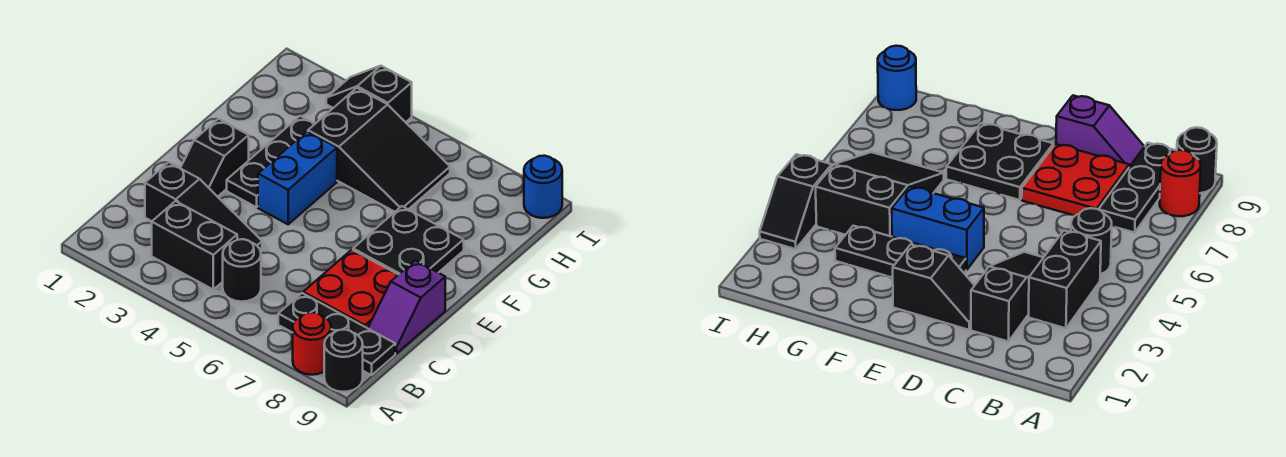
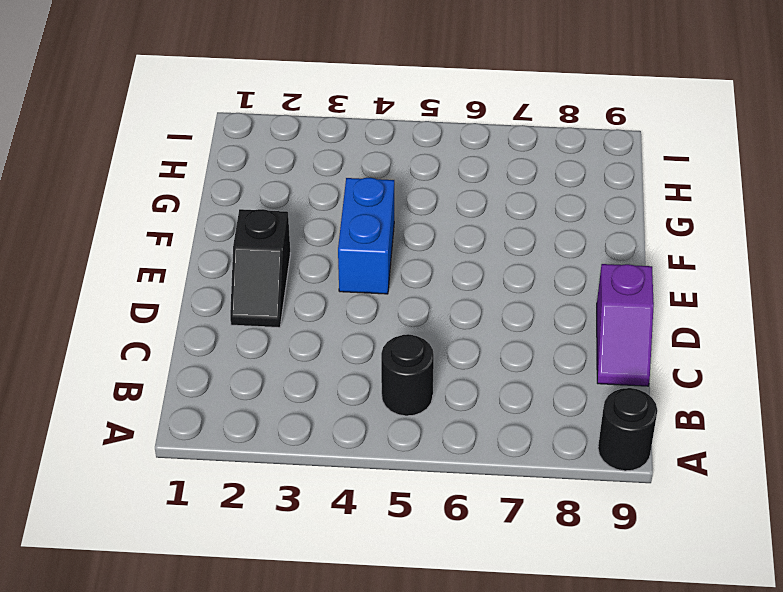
none -> red 1x1 round brick [293,312,331,375]
none -> black 1x2 brick [152,201,237,289]
none -> black 1x3 plate [278,293,395,375]

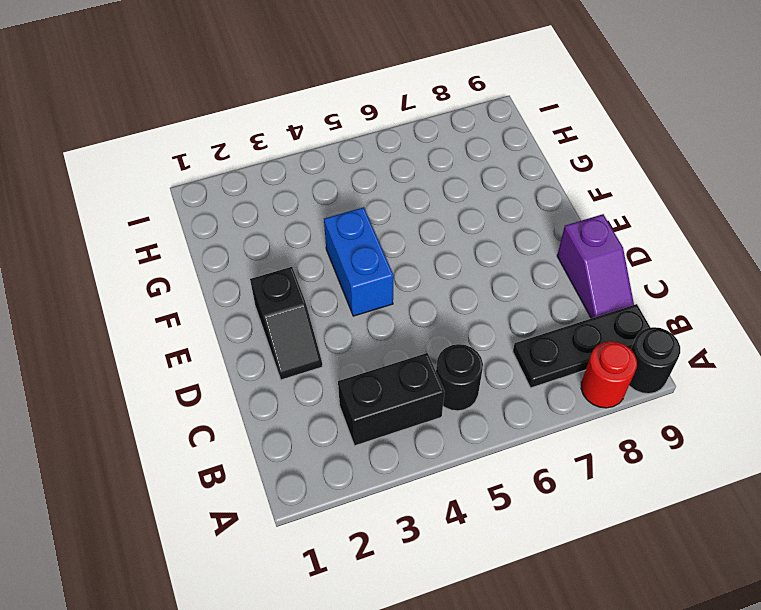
none -> black 1x3 slope [145,162,262,249]
none -> red 2x2 plate [303,250,398,328]
none -> black 1x3 plate [227,116,315,207]

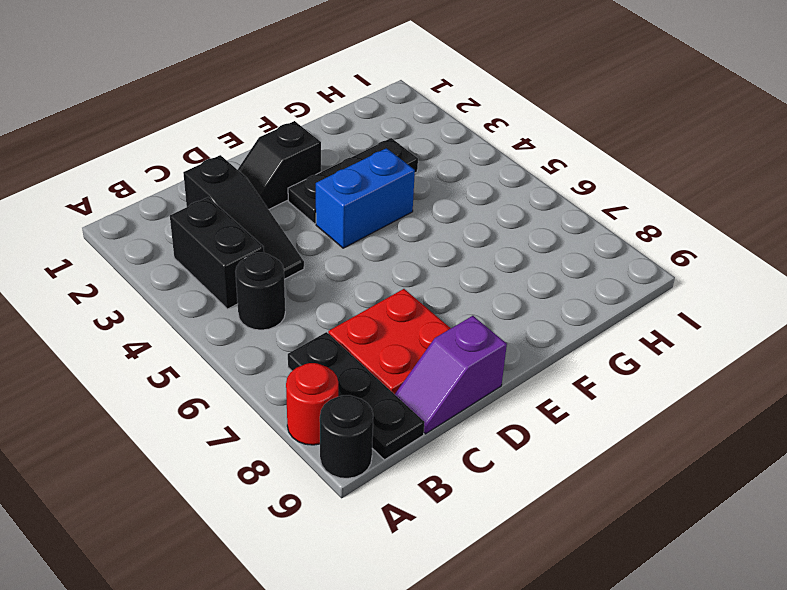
none -> black 2x2 plate [353,206,464,275]
none -> black 2x3 slope [308,88,450,212]
none -> black 1x2 slope [326,66,412,122]

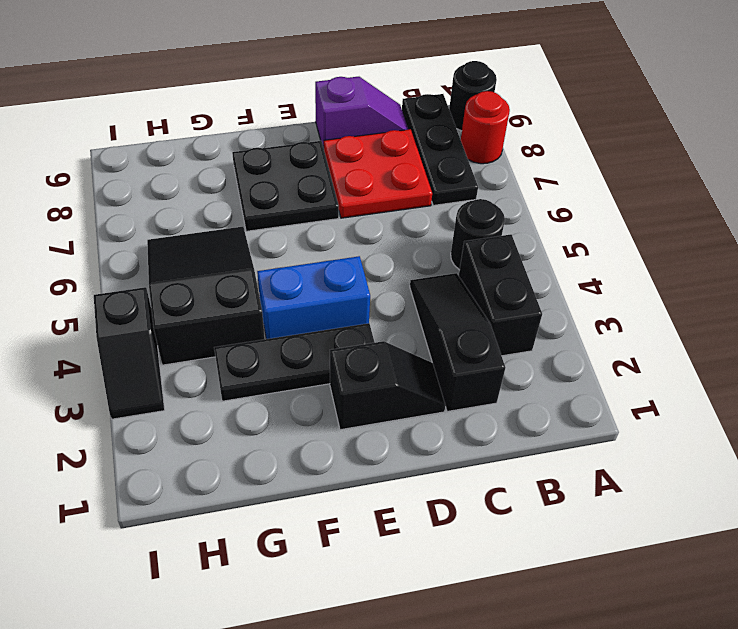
none -> blue 1x1 round brick [524,156,562,218]

